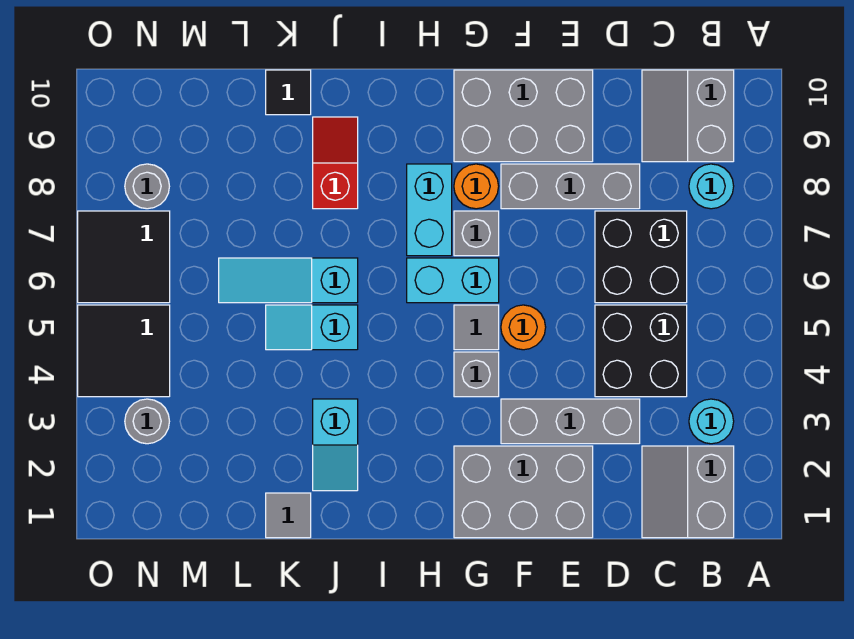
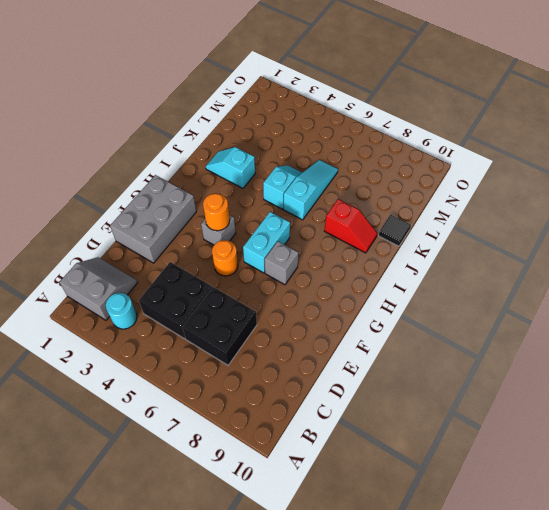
orange 1x1 round brick [203,193,230,231] -> orange 1x1 round brick moved to [454,164,499,209]
none -> cyan 1x1 round brick [689,164,734,209]
none -> grey 2x2 slope [642,70,734,162]
none -> grey 1x3 brick [501,399,640,444]

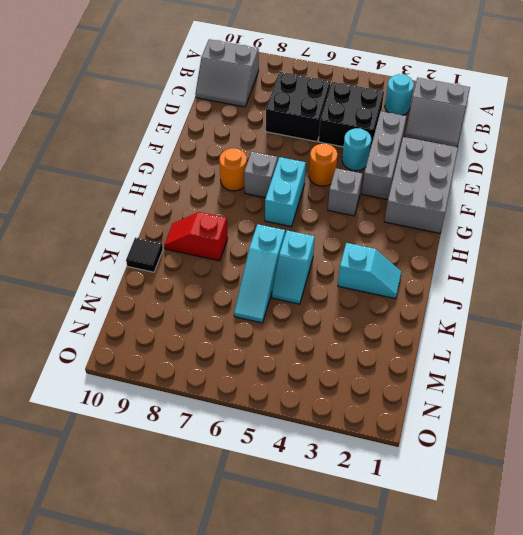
cyan 1x1 round brick [342,128,371,171] -> cyan 1x1 round brick moved to [689,164,734,209]
none -> grey 1x3 brick [501,164,640,209]
none -> grey 2x3 brick [454,70,593,162]
none -> grey 1x1 tile [454,305,499,350]

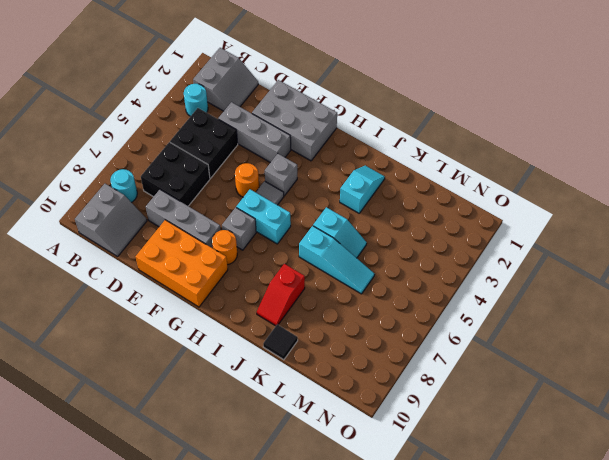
orange 2x3 brick [136,220,228,307] -> grey 2x3 brick [454,70,593,162]
none -> cyan 1x2 brick [407,164,452,256]
none -> grey 1x1 tile [266,493,311,538]
none -> grey 1x1 round brick [125,399,169,444]

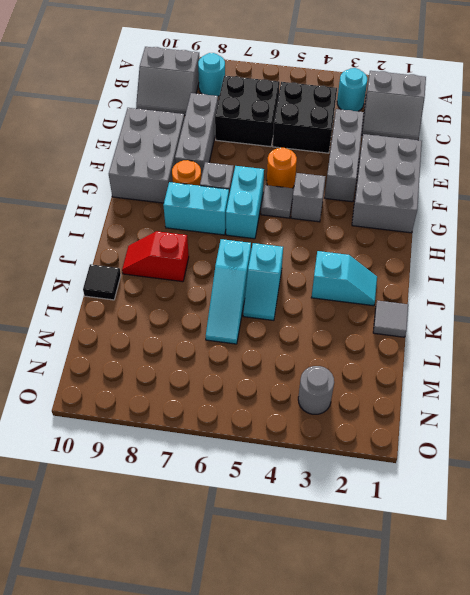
none -> black 2x2 tile [78,305,170,397]
none -> black 2x2 tile [78,211,170,303]
none -> grey 1x1 round brick [125,164,169,209]

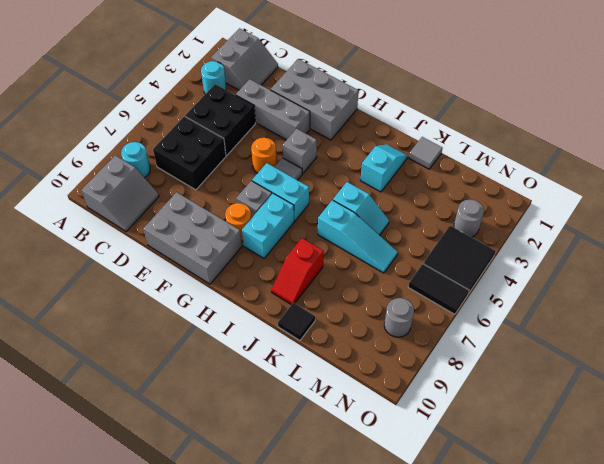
black 1x2 tile [408,264,469,314] -> black 2x2 tile [78,211,170,303]
none -> grey 1x3 brick [501,164,640,209]

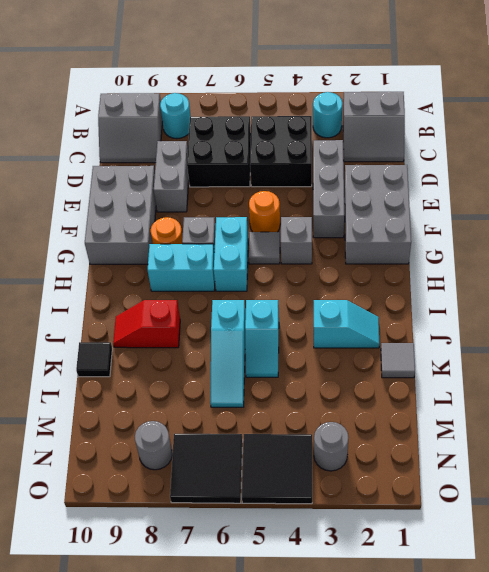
grey 1x2 brick [154,141,189,212] -> grey 1x3 brick [501,164,640,209]

